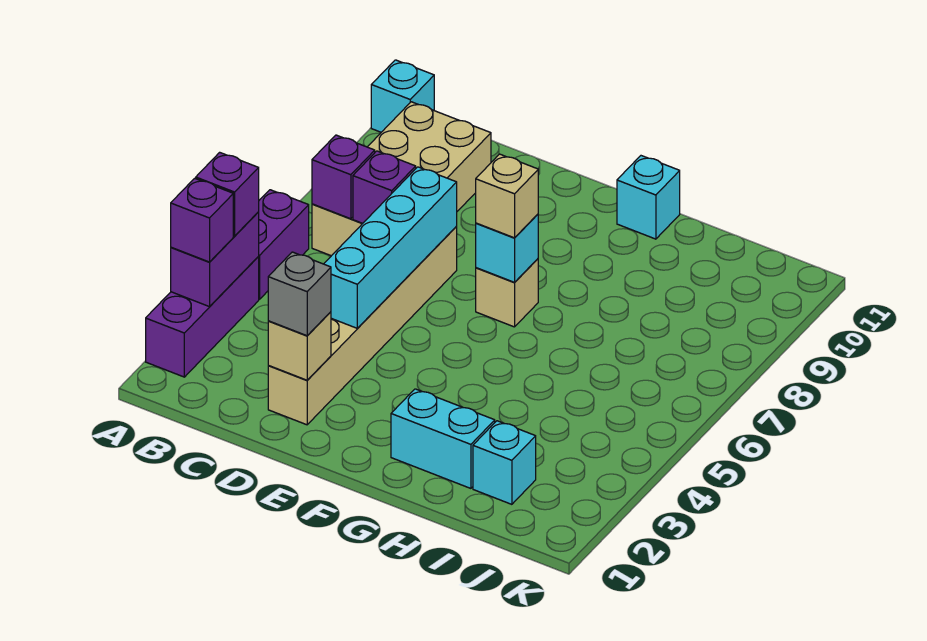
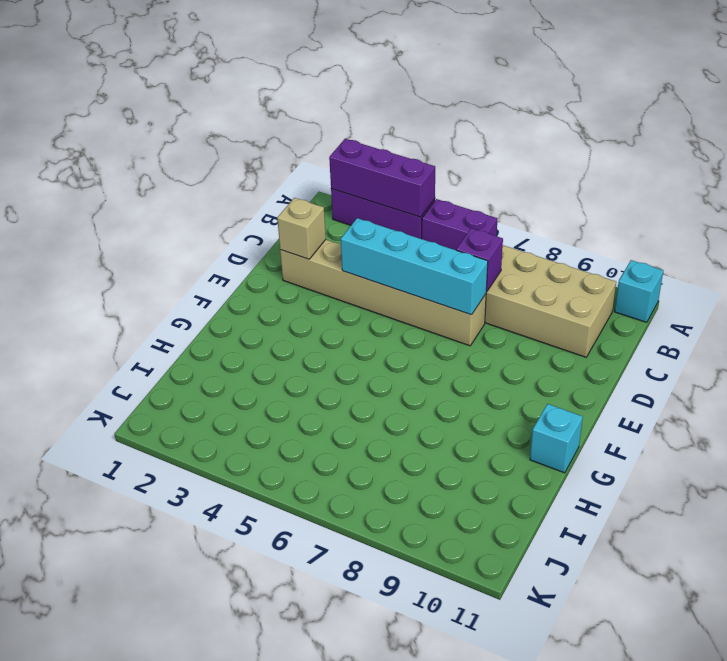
purple 1x3 brick [329,139,435,217] -> purple 1x2 brick [171,212,259,307]
none -> tan 1x1 brick [476,259,538,327]
none -> cyan 1x2 brick [391,389,495,488]
none -> cyan 1x1 brick [473,421,536,504]

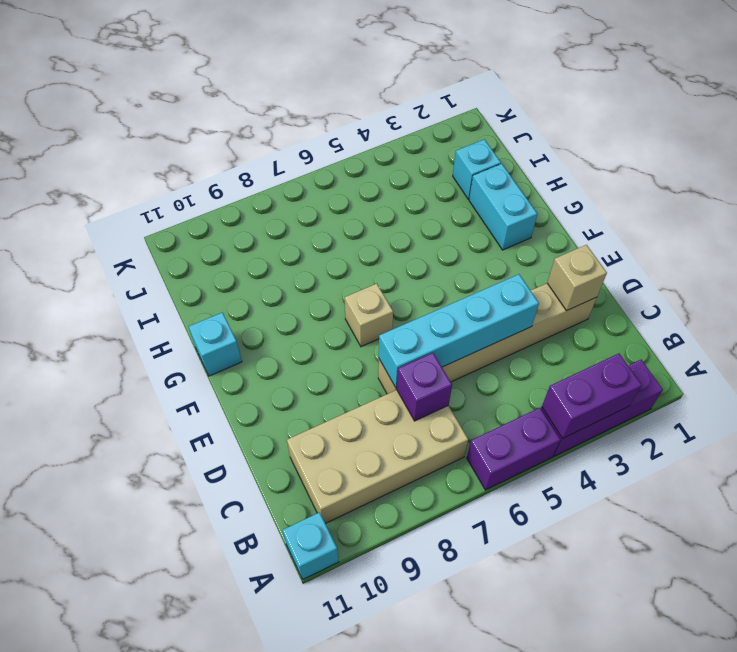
none -> purple 1x1 brick [312,135,375,219]
none -> cyan 1x1 brick [476,214,538,283]
none -> purple 1x1 brick [171,178,233,262]

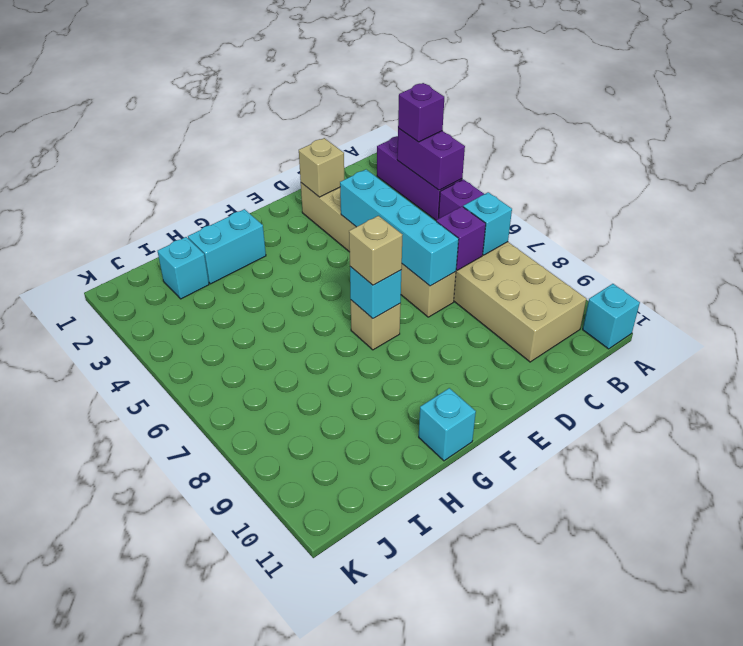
cyan 1x1 brick [463,192,512,255] -> purple 1x1 brick [312,135,375,219]
none -> purple 1x1 brick [196,152,259,236]
none -> grey 1x1 brick [268,252,331,336]

